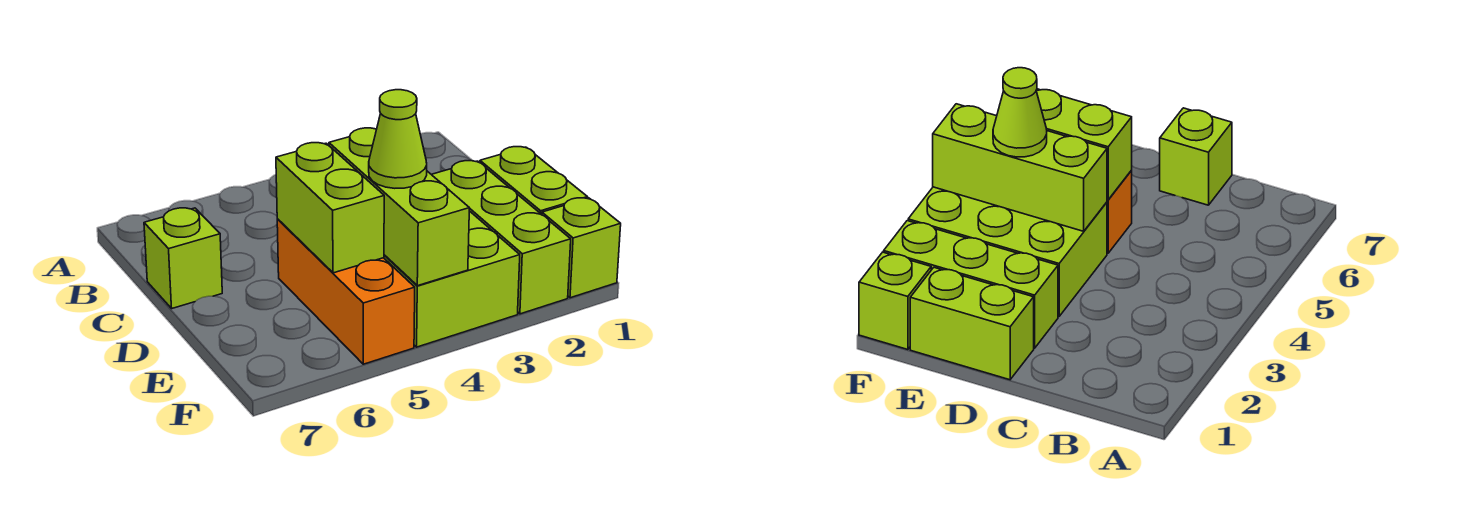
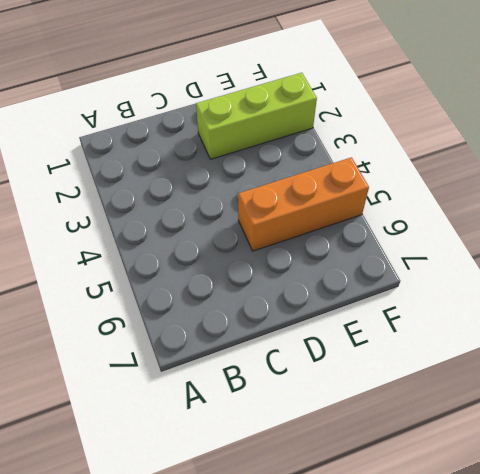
none -> lime 1x1 brick [144,208,222,308]
none -> lime 1x2 brick [480,147,587,214]

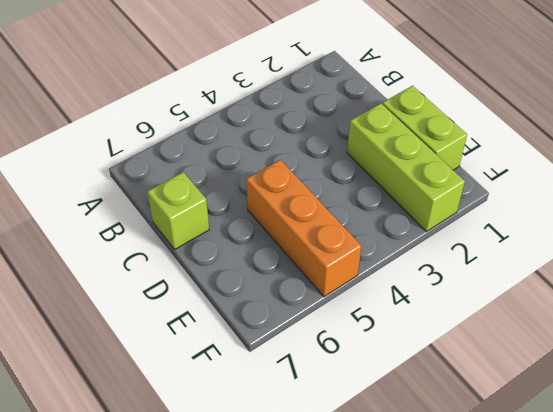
none -> lime 2x3 brick [384,211,520,347]
none -> lime 1x1 brick [542,198,621,298]

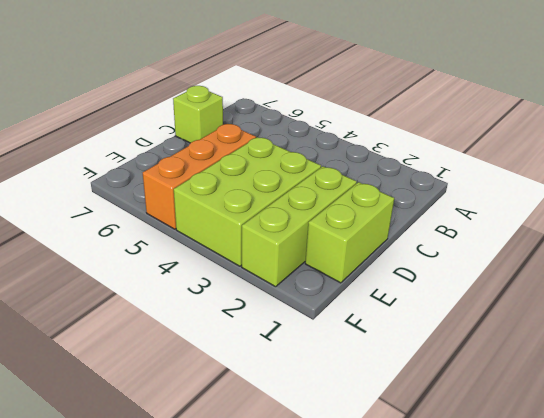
none -> lime 1x1 brick [542,198,621,298]
none -> lime 1x3 brick [329,128,469,286]

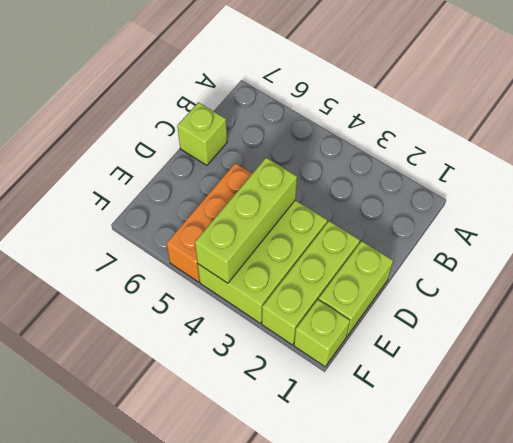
none -> lime 1x2 brick [276,143,384,273]
none -> lime 1x1 cone [369,90,427,188]

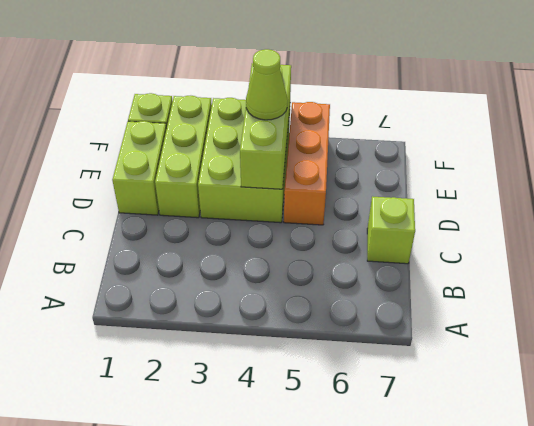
none -> lime 1x2 brick [276,143,384,273]

